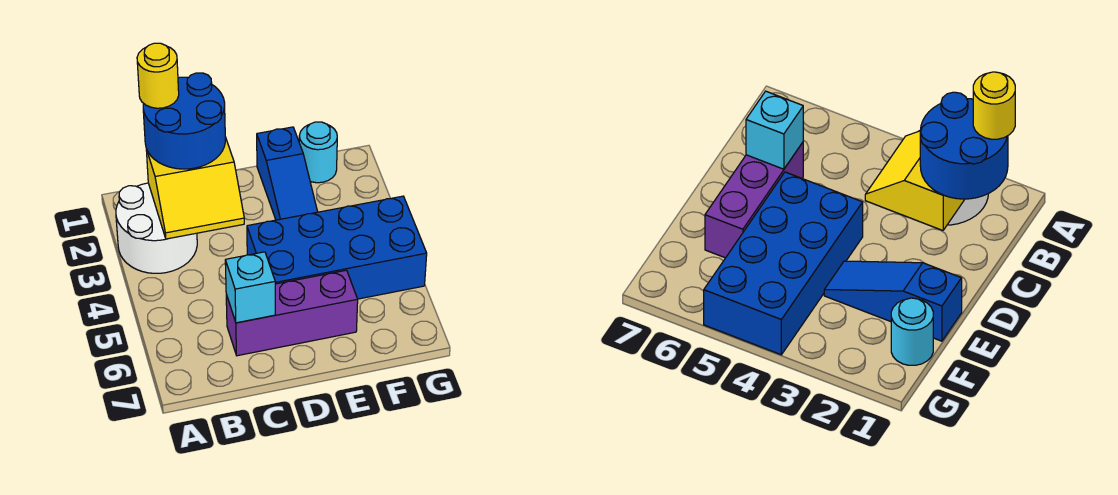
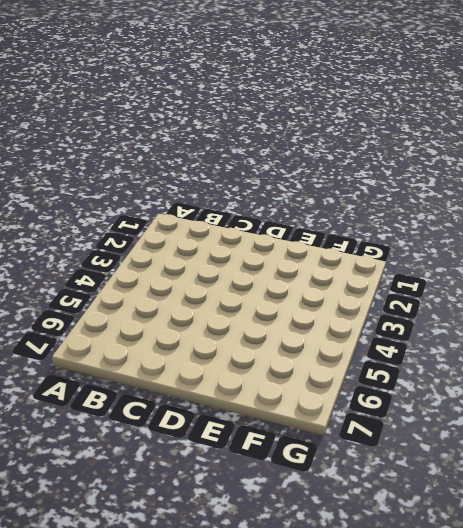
none -> white 2x2 round brick [116,183,197,273]
none -> purple 1x3 brick [226,270,358,356]

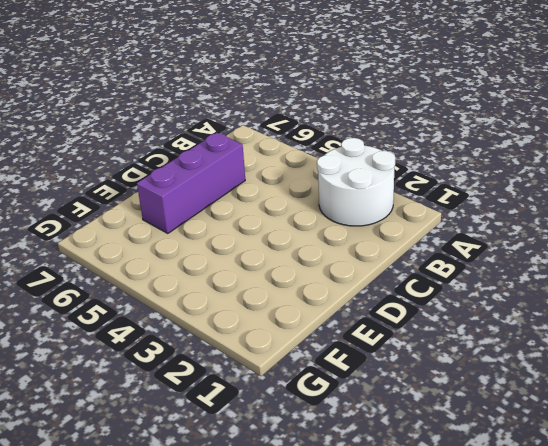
none -> blue 2x4 brick [247,196,427,299]
none -> blue 1x3 slope [257,127,318,220]

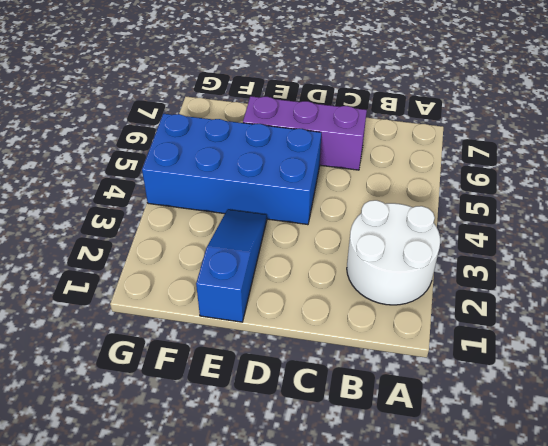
none -> cyan 1x1 round brick [299,122,337,183]
none -> yellow 2x2 slope [146,137,244,239]

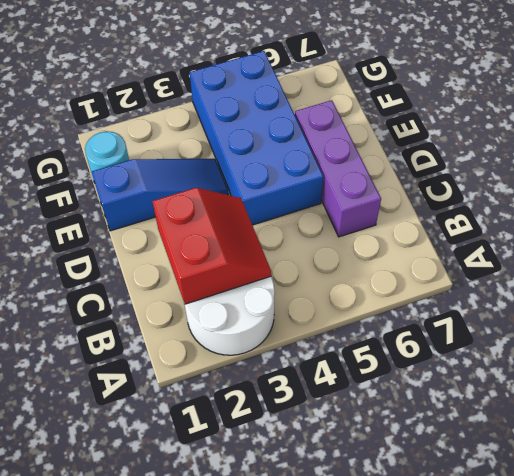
red 2x2 slope [152,188,271,304] -> yellow 2x2 slope [146,137,244,239]
none -> cyan 1x1 brick [225,252,275,323]
none -> blue 2x2 round brick [143,73,225,169]

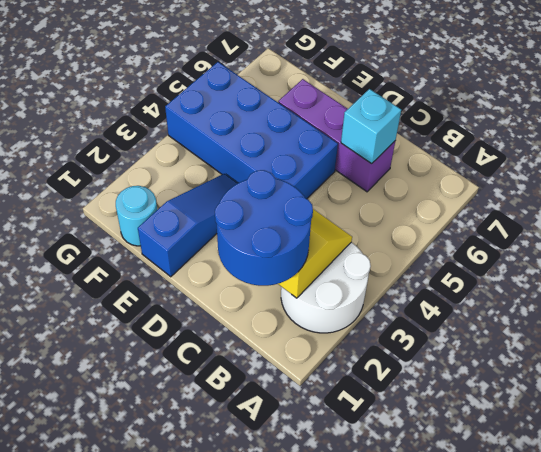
none -> yellow 1x1 round brick [137,43,179,108]

